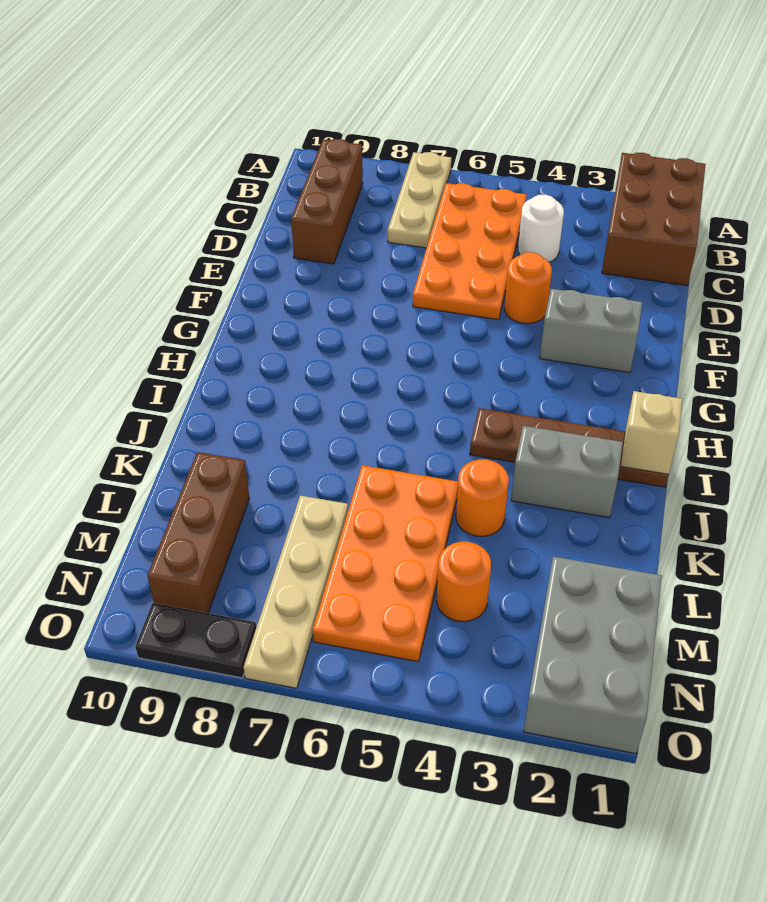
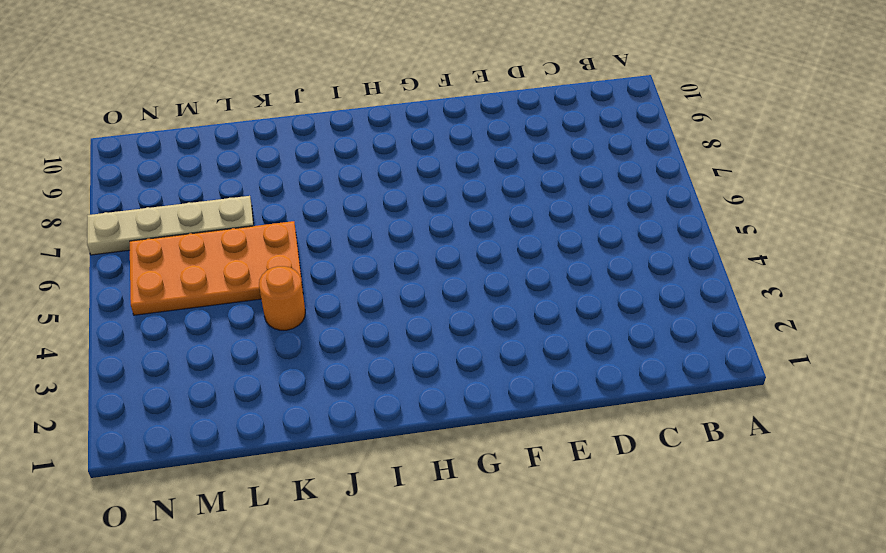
none -> brown 2x3 brick [602,153,706,286]
none -> tan 1x3 plate [388,152,451,248]
none -> orange 2x4 plate [413,183,527,320]

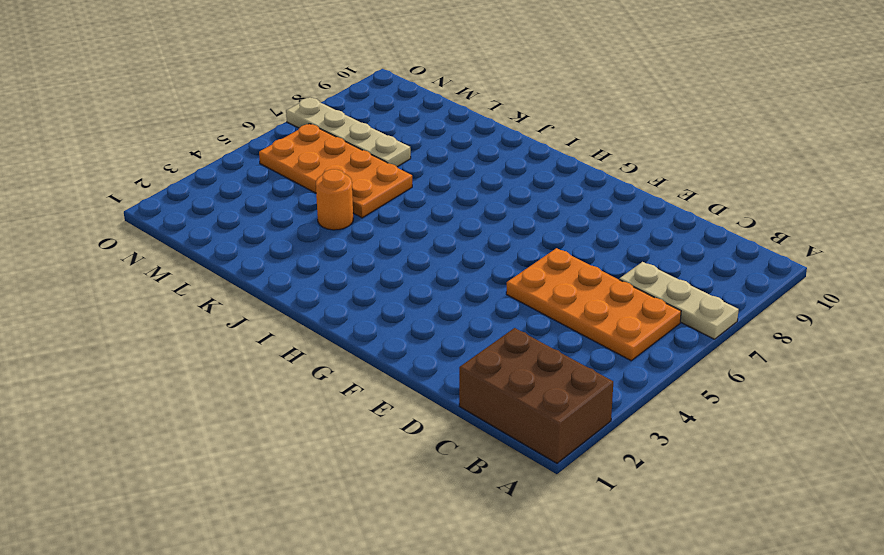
none -> brown 1x3 brick [291,139,363,264]
none -> white 1x1 round brick [518,194,564,262]
none -> orange 1x1 round brick [505,252,552,324]

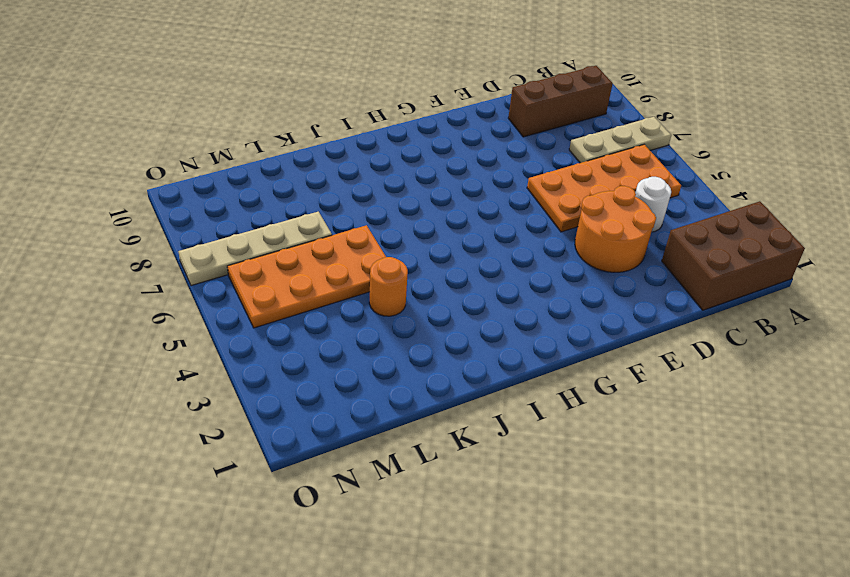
orange 2x2 round brick [575,186,656,272] -> orange 1x1 round brick [505,252,552,324]
none -> grey 1x2 brick [540,289,642,373]
none -> brown 1x4 plate [470,408,669,487]
none -> grey 1x2 brick [511,426,623,518]

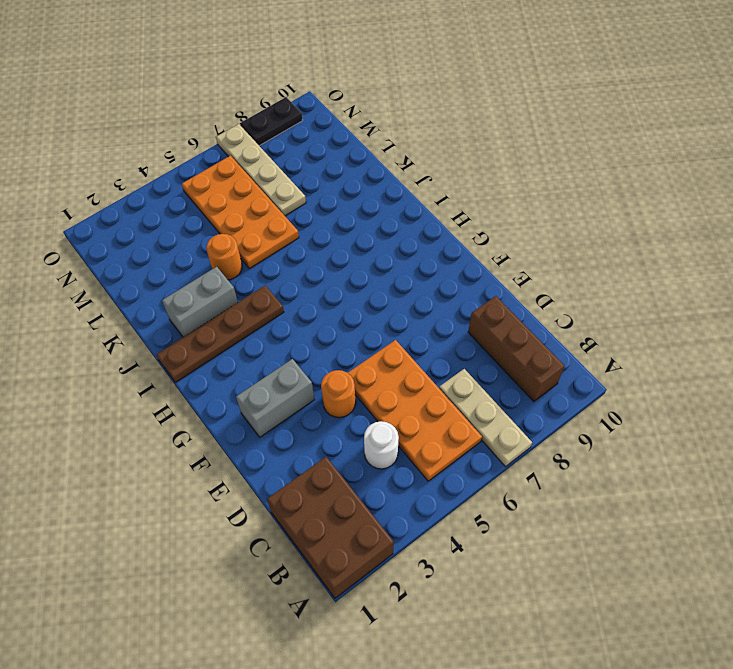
none -> brown 1x3 brick [148,452,249,613]
none -> grey 2x3 brick [523,557,662,754]
none -> orange 1x1 round brick [437,542,491,622]

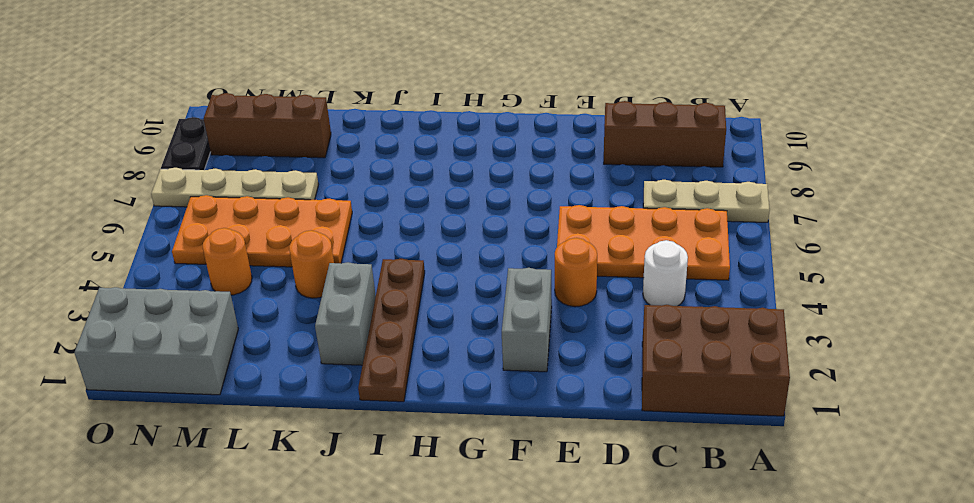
none -> tan 1x1 brick [621,391,682,475]

